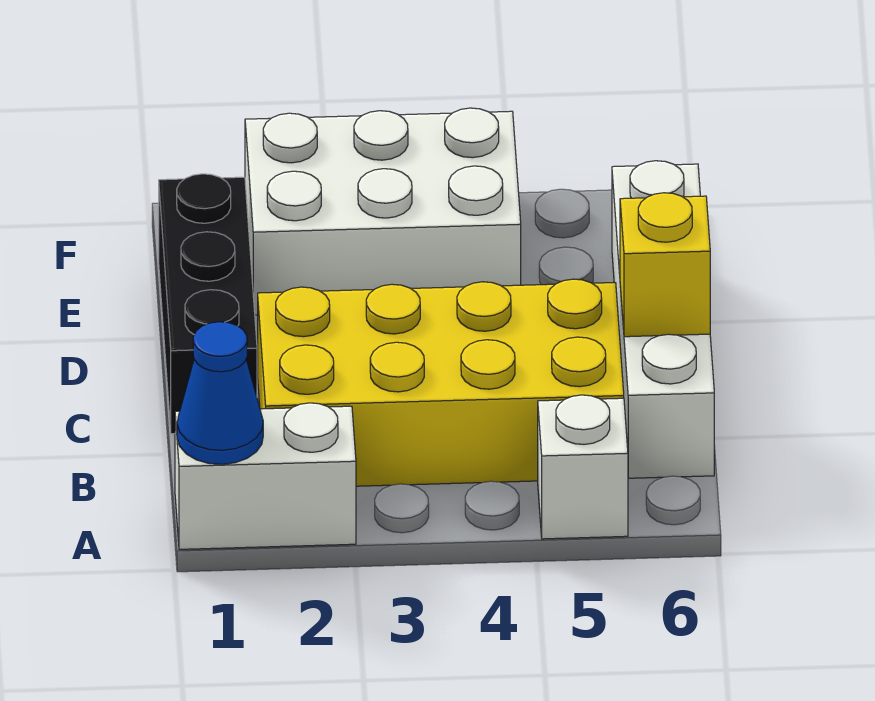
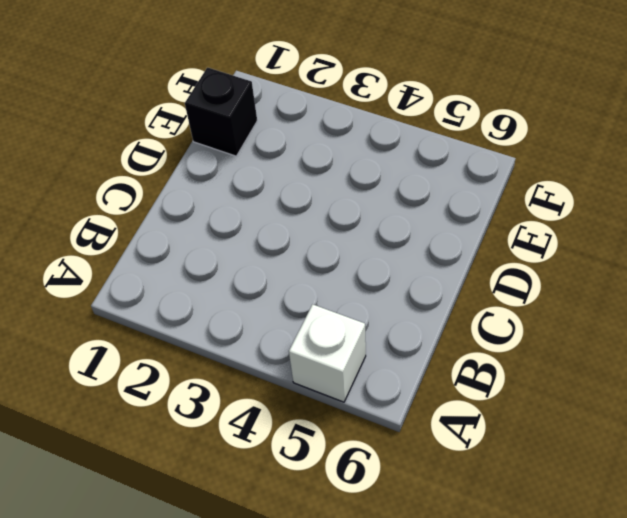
black 1x1 brick [185,68,257,156] -> black 1x3 brick [159,174,257,434]
none -> white 1x2 brick [175,403,356,549]
none -> yellow 2x4 brick [258,279,624,486]

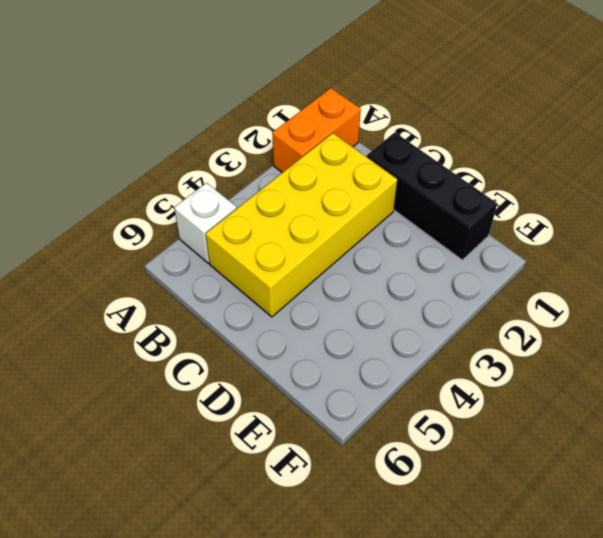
orange 1x2 brick [272,88,361,173] -> white 1x2 brick [175,403,356,549]
none -> white 1x4 brick [612,161,714,478]
none -> white 2x3 brick [245,108,521,315]

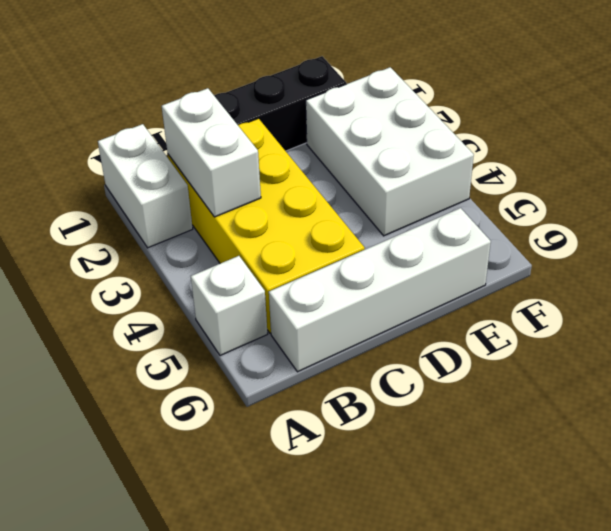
white 1x2 brick [162,88,261,217] -> none
none -> blue 1x1 cone [177,322,263,464]
none -> yellow 1x1 brick [620,193,710,337]

